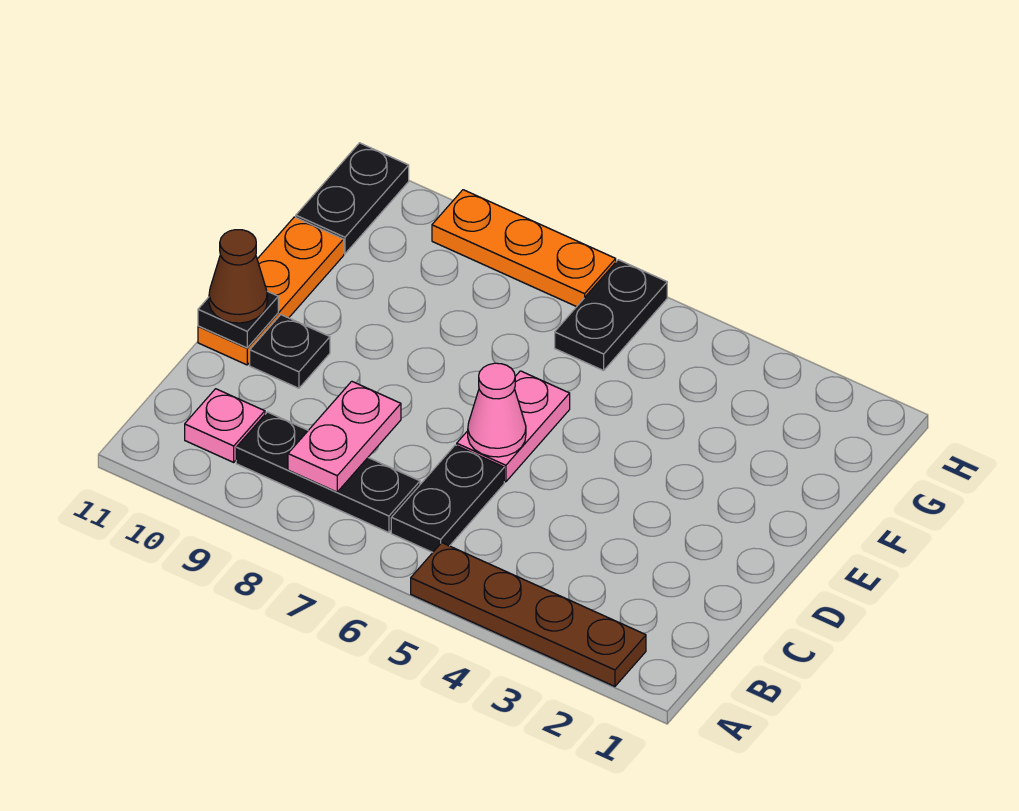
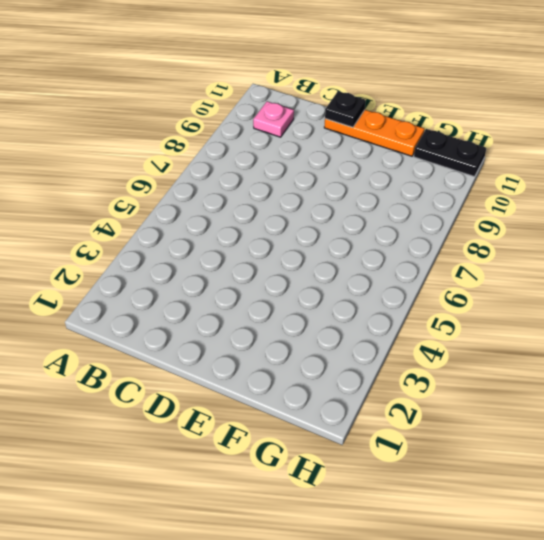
none -> brown 1x4 plate [411,543,646,686]
none -> black 1x2 plate [391,445,504,552]
none -> black 1x3 plate [236,412,420,533]

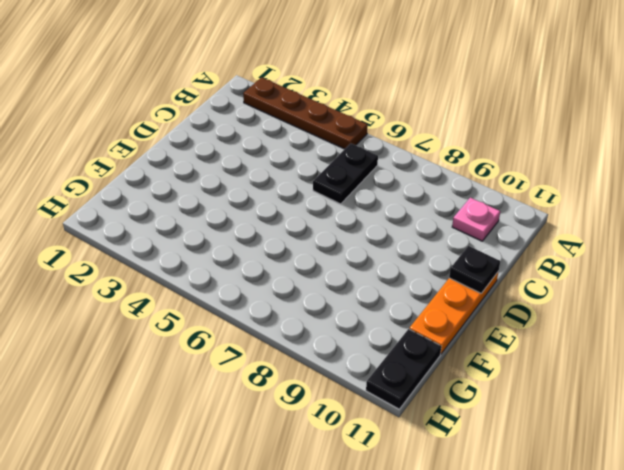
none -> black 1x3 plate [236,412,420,533]
none -> pink 1x2 plate [457,371,570,482]
none -> black 1x1 plate [250,315,330,388]

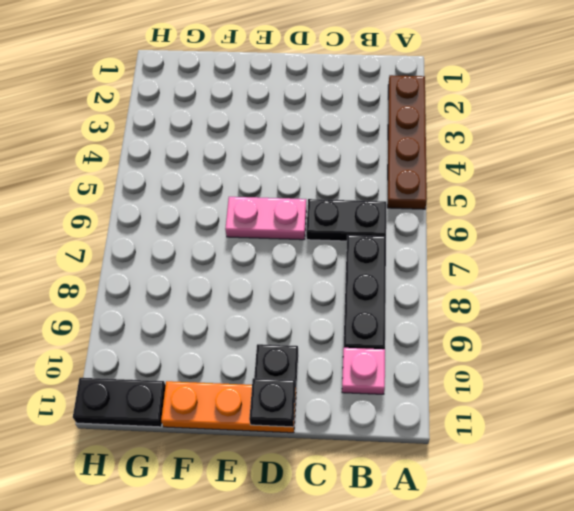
none -> black 1x2 plate [555,260,667,370]
none -> orange 1x3 plate [432,190,616,307]
none -> pink 1x2 plate [288,381,401,492]

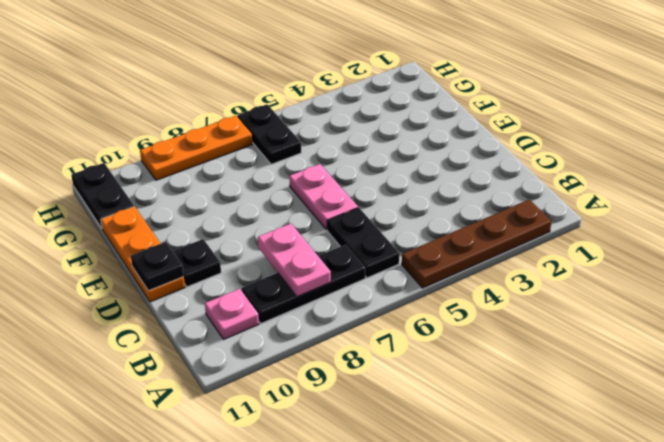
none -> pink 1x1 cone [468,363,526,457]
none -> brown 1x1 cone [209,230,267,323]

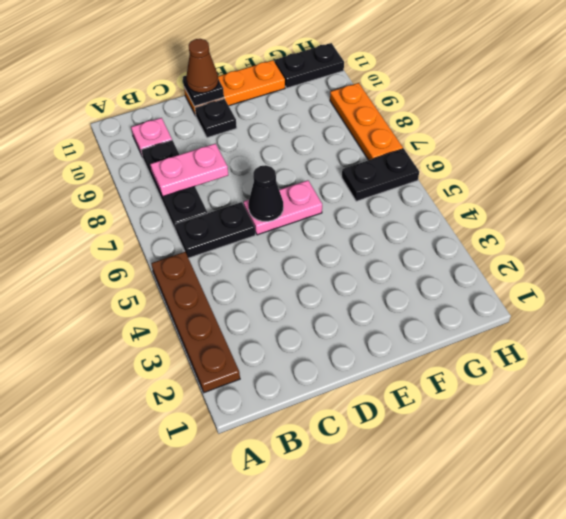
black 1x1 cone [248,165,283,221] -> pink 1x1 cone [468,363,526,457]

